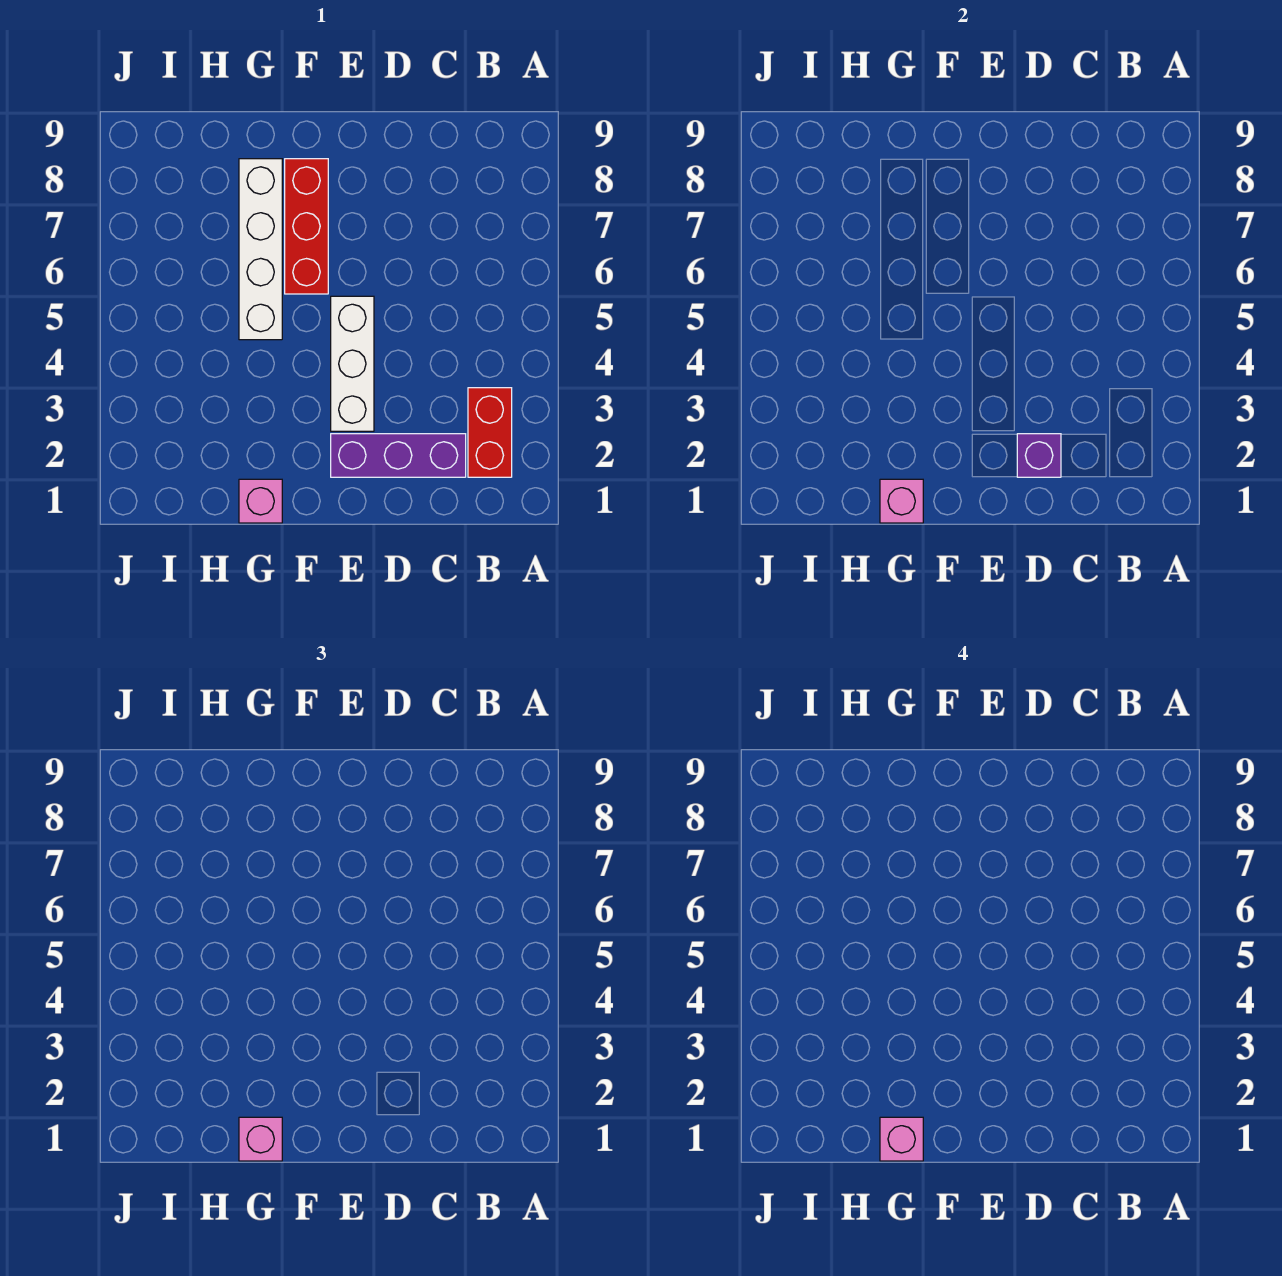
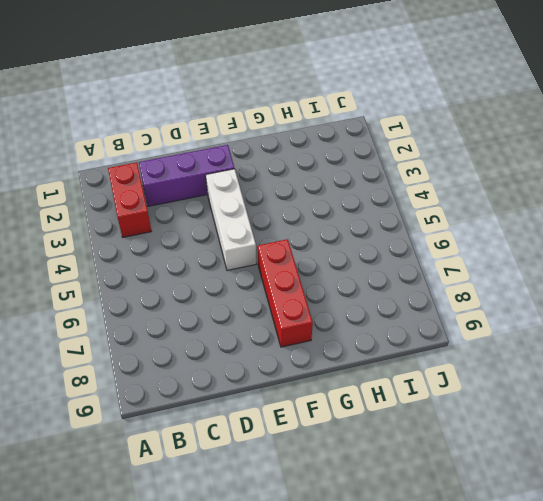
none -> pink 1x1 brick [239,479,282,523]
none -> white 1x4 brick [239,159,282,340]

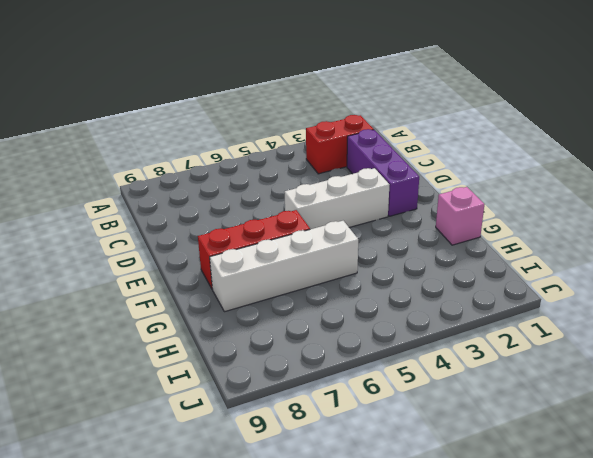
none -> purple 1x1 brick [1017,434,1061,477]
none -> pink 1x1 brick [880,479,923,523]

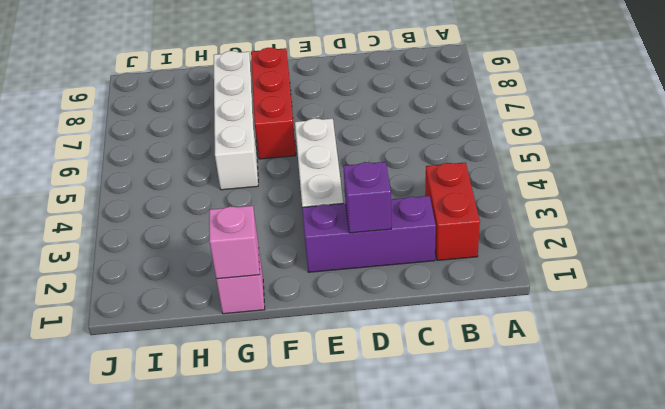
none -> pink 1x1 brick [239,1117,282,1161]
none -> pink 1x1 brick [880,1117,923,1161]

